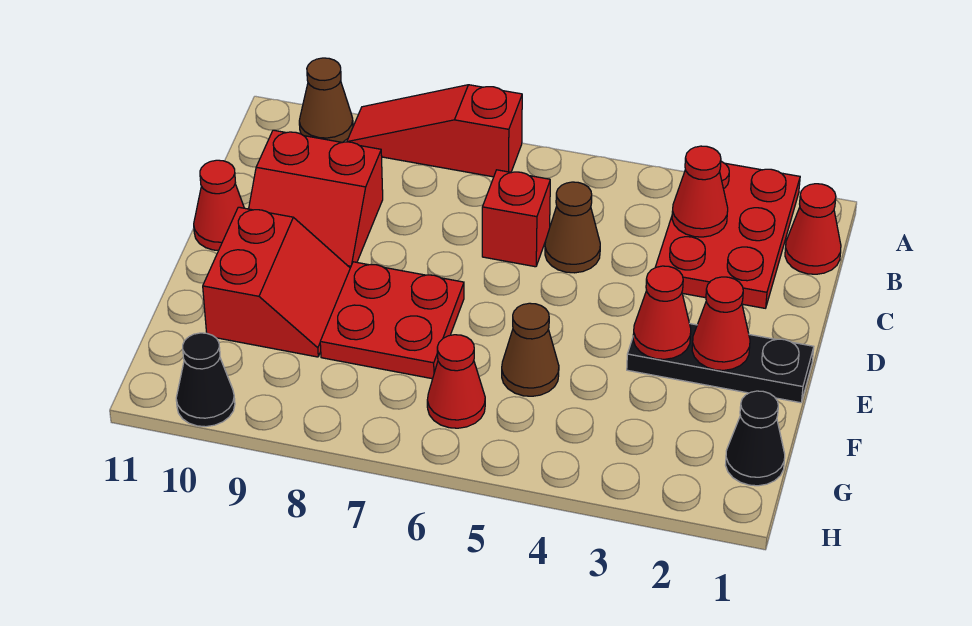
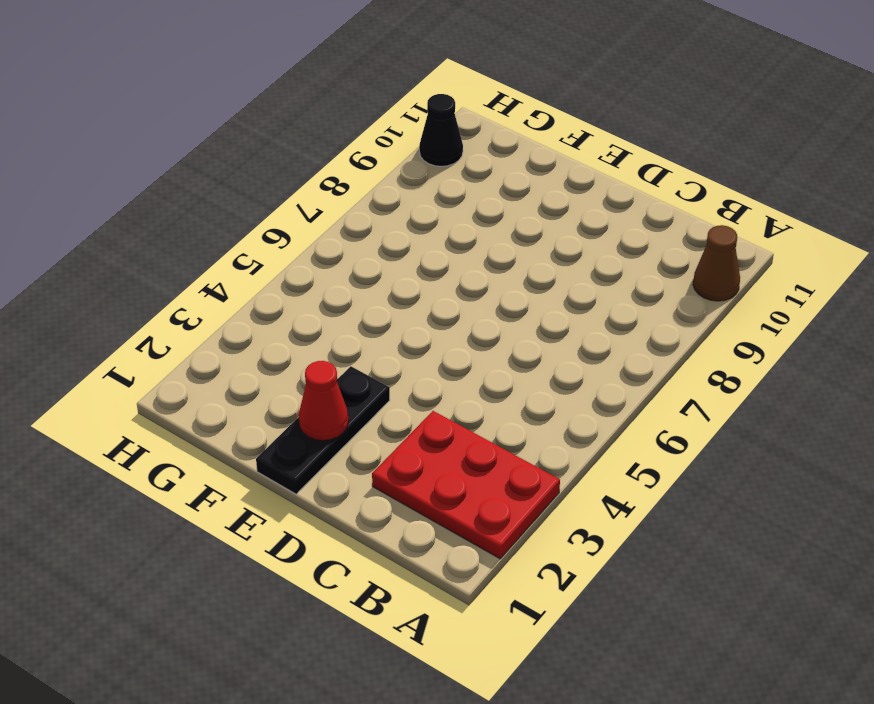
none -> red 1x3 slope [347,85,522,177]
none -> red 1x1 cone [785,184,841,274]
none -> brown 1x1 cone [545,182,600,273]

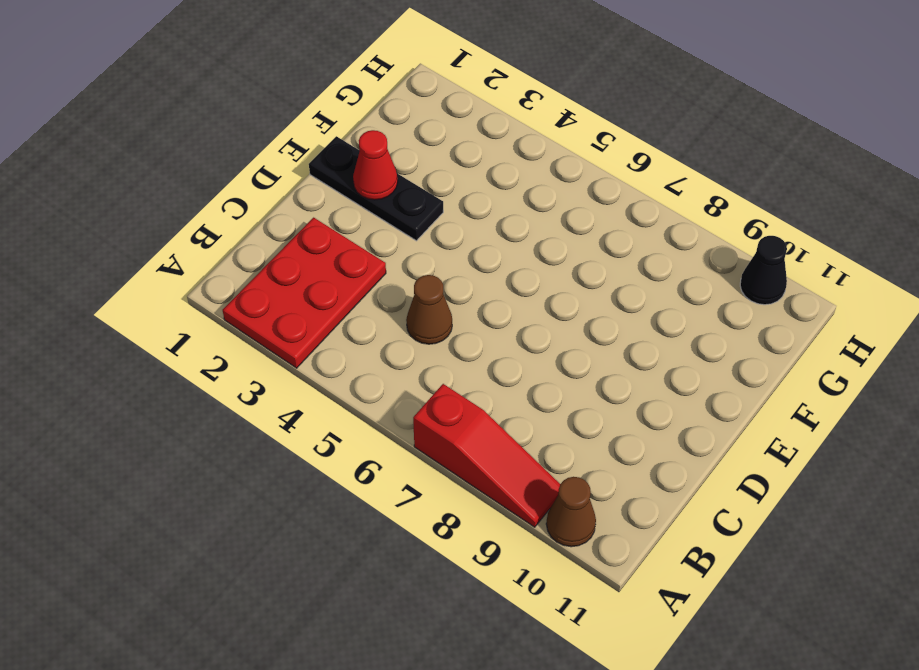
none -> red 1x1 cone [785,184,841,274]
none -> red 1x1 brick [482,170,550,267]
none -> red 2x2 slope [249,130,383,268]

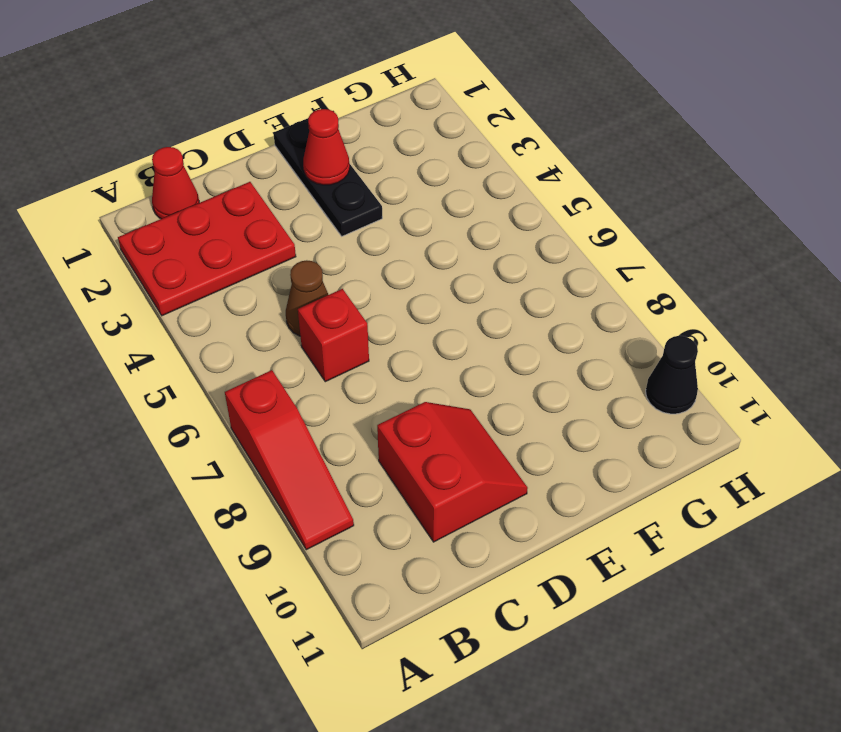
none -> brown 1x1 cone [299,58,353,142]
none -> red 1x1 cone [194,160,244,250]
none -> red 2x2 plate [320,262,464,379]

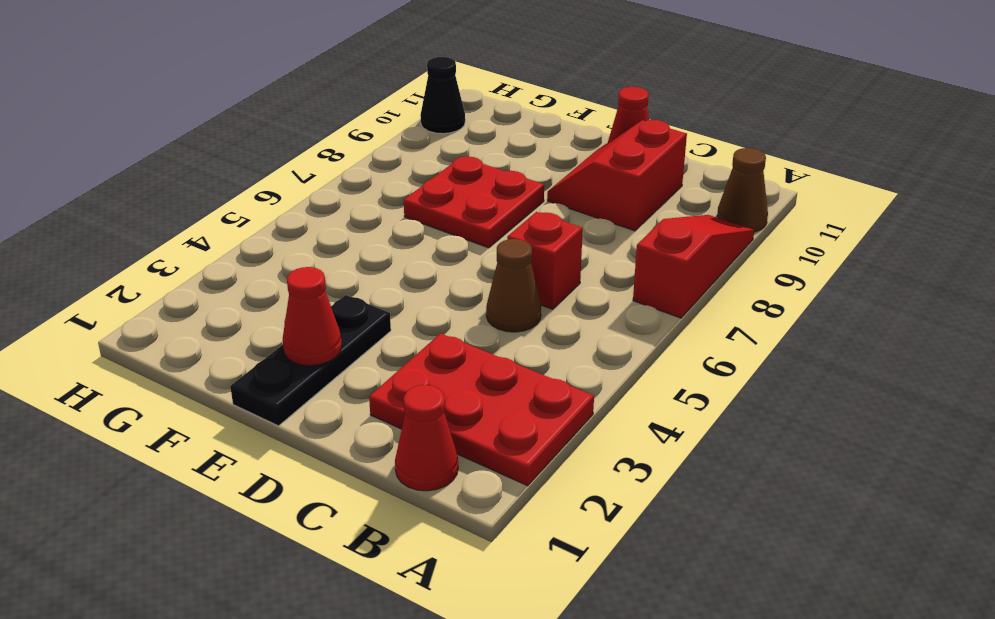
none -> red 2x2 slope [203,207,350,357]
none -> brown 1x1 cone [502,303,559,396]
none -> black 1x1 cone [726,391,785,486]

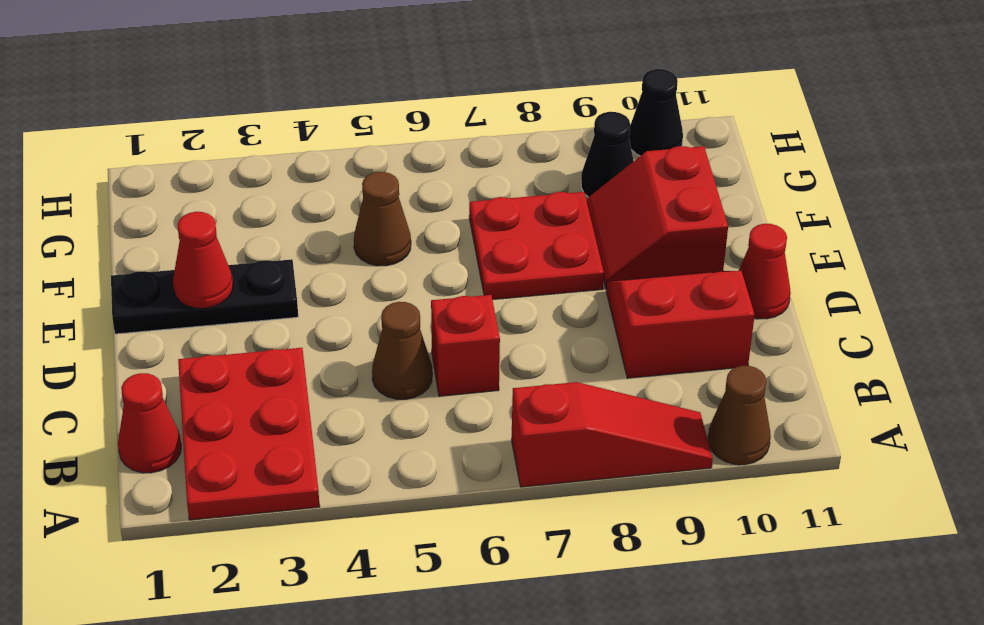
black 1x1 cone [581,112,634,197] -> black 1x1 cone moved to [726,391,785,486]
none -> red 1x1 cone [427,335,485,428]
none -> red 1x1 cone [672,146,728,237]
none -> red 1x1 cone [633,266,691,359]

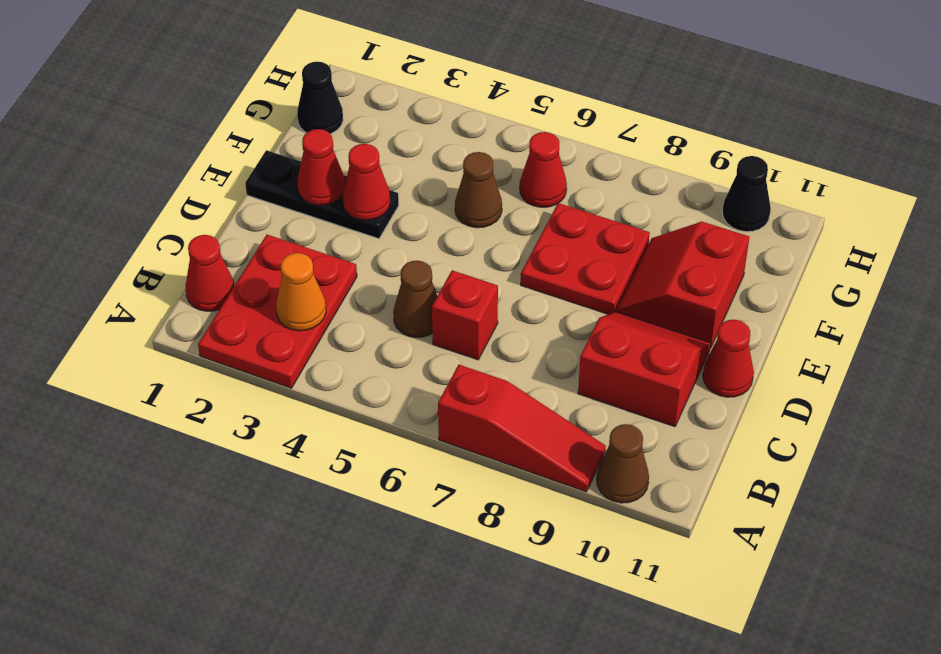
orange 1x1 cone [276,253,326,331] -> red 1x1 cone [672,146,728,237]

